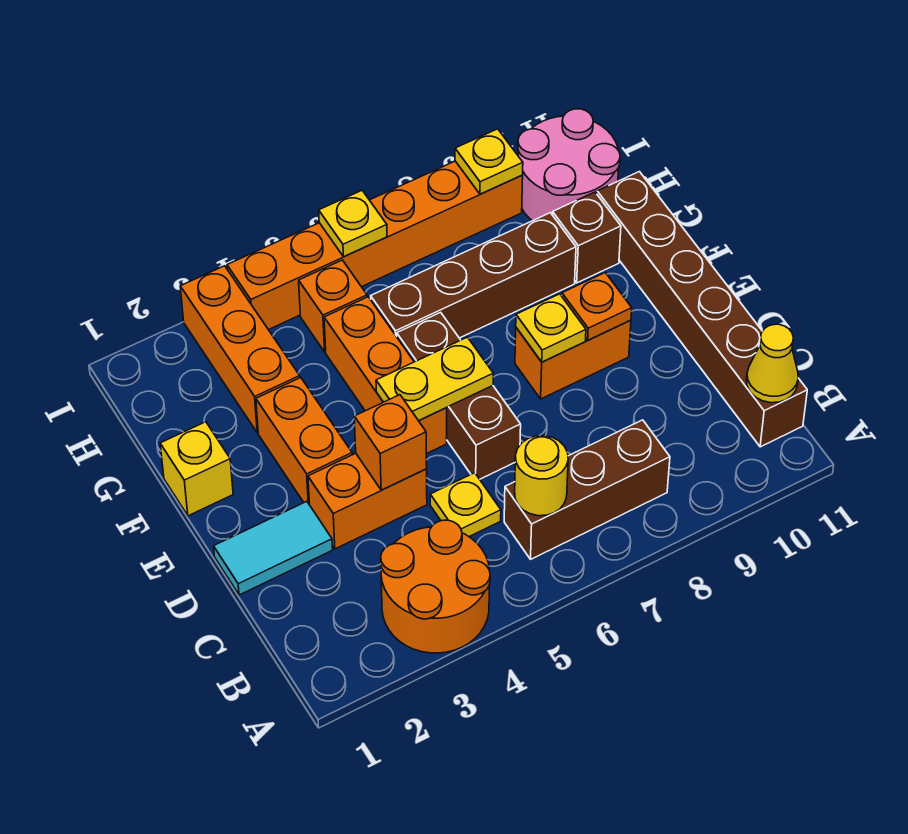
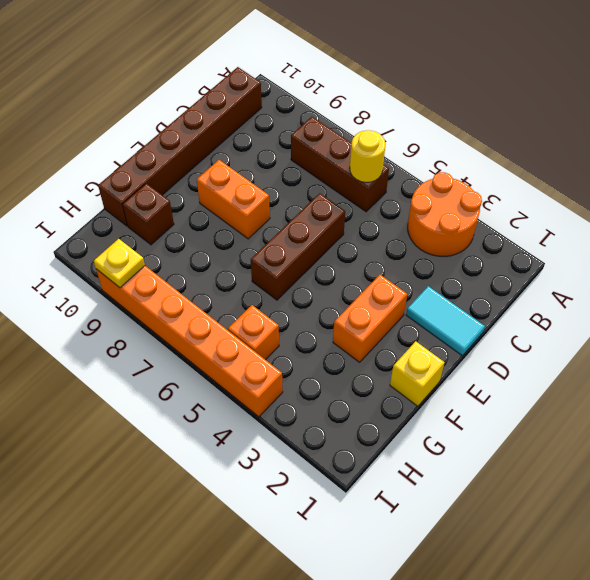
none -> yellow 1x1 plate [430,473,501,536]
none -> orange 1x2 brick [308,453,427,549]
none -> orange 1x3 brick [324,297,447,454]

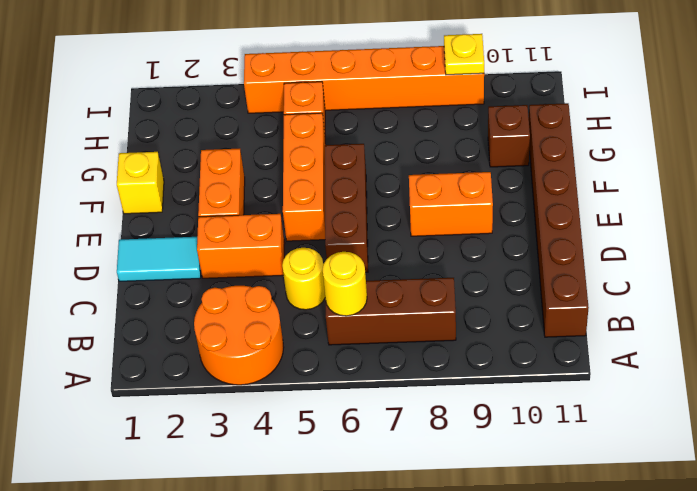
yellow 1x1 round brick [282,248,325,310] -> yellow 1x1 plate [430,473,501,536]
none -> orange 1x3 brick [180,266,300,433]
none -> brown 1x4 brick [371,213,576,338]
none -> pink 2x2 round brick [518,109,620,221]

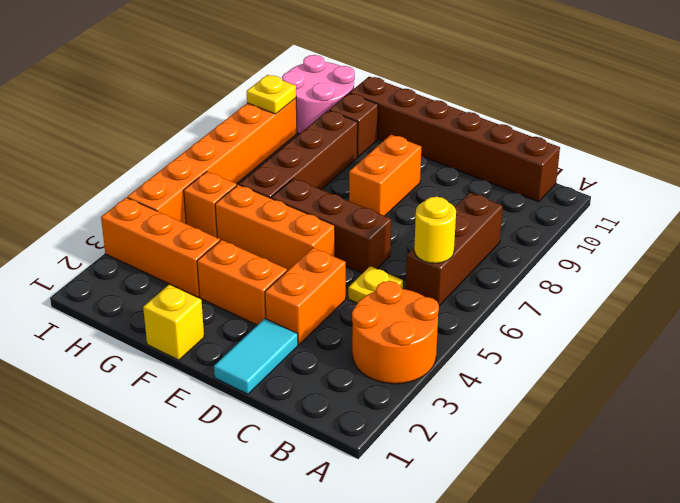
none -> yellow 1x1 cone [746,324,798,403]
none -> orange 1x1 brick [354,395,427,490]
none -> yellow 1x2 plate [376,337,493,421]

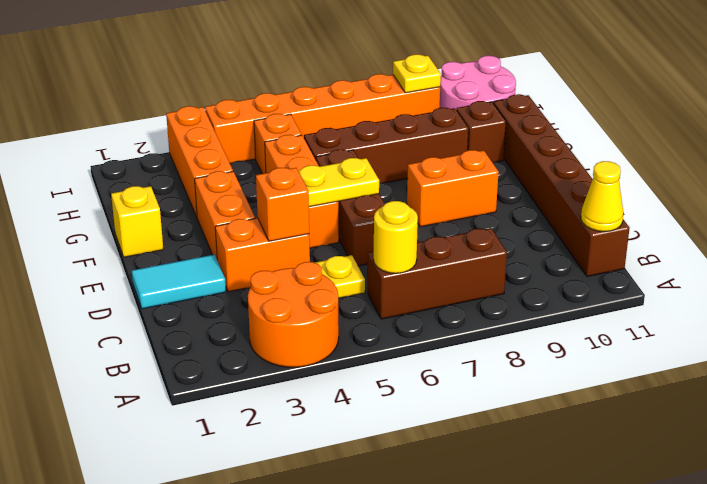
none -> yellow 1x1 plate [516,294,586,362]
none -> orange 1x1 plate [562,273,632,340]
none -> yellow 1x1 plate [319,191,387,257]

